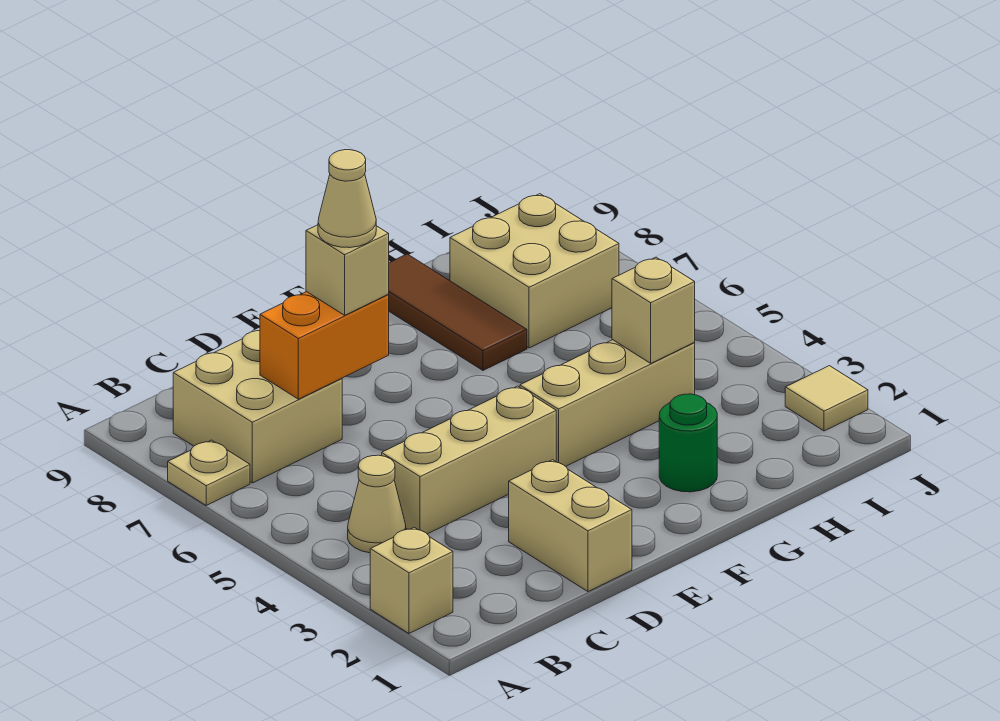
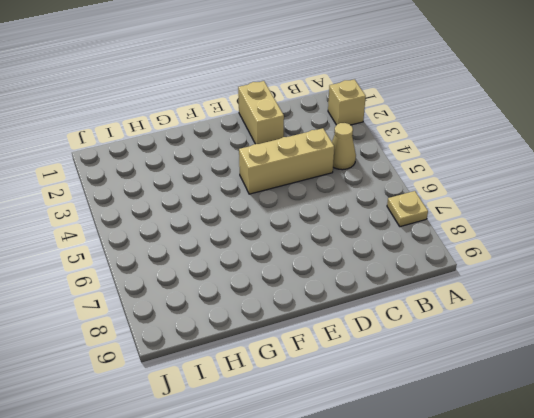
none -> tan 2x2 brick [173,331,342,483]
none -> tan 1x3 brick [520,340,695,466]
none -> green 1x1 round brick [659,394,717,492]

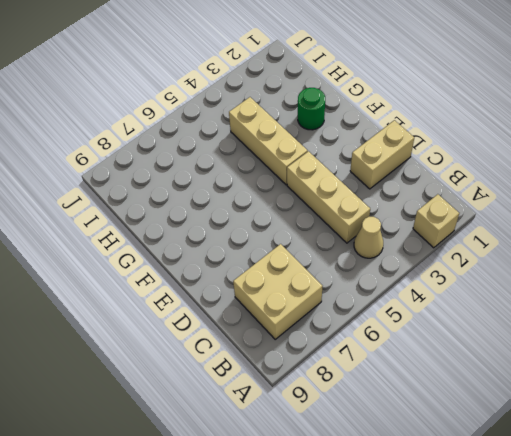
none -> tan 1x1 plate [168,440,250,505]
none -> brown 1x3 tile [388,254,527,370]
none -> tan 2x2 brick [450,194,619,348]

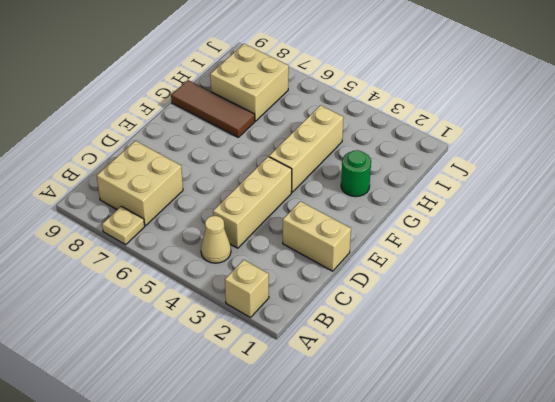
none -> tan 1x1 tile [785,366,868,431]
none -> orange 1x2 brick [260,292,389,399]
none -> tan 1x1 brick [612,257,695,363]

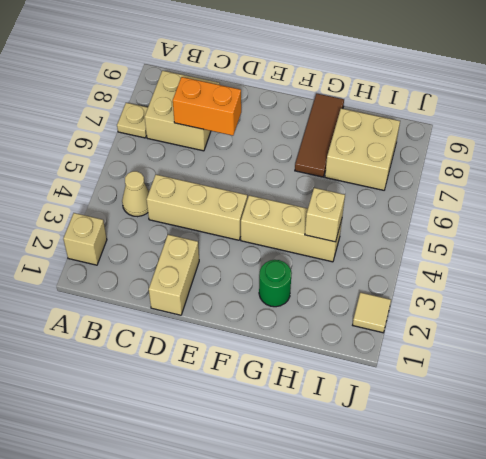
none -> tan 1x1 brick [306,225,389,315]
none -> tan 1x1 cone [318,150,376,248]

